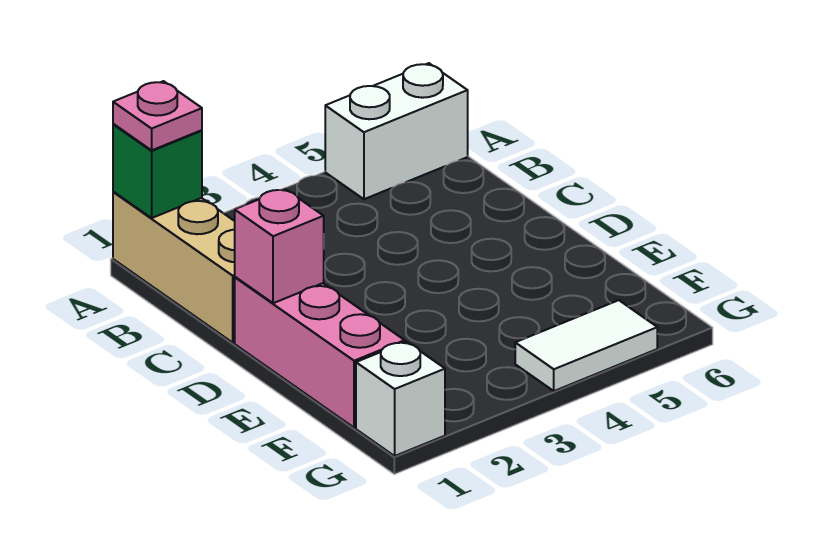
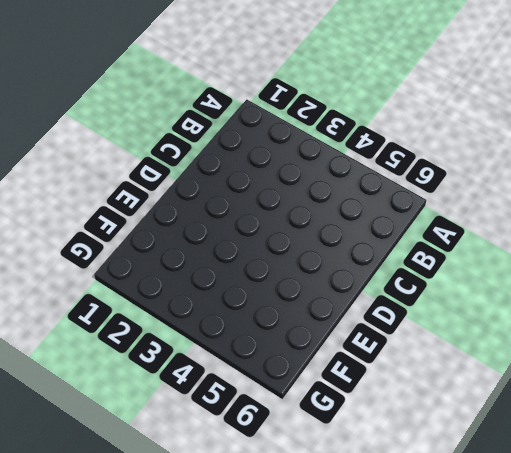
none -> tan 1x3 brick [113,192,235,342]
none -> white 1x2 brick [325,63,468,199]

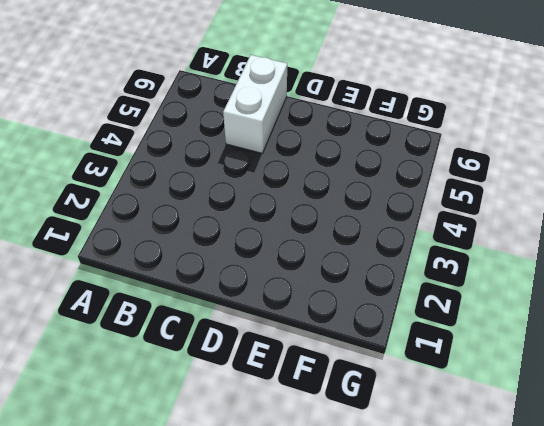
white 1x2 brick [223,55,287,153] -> white 1x2 brick moved to [325,63,468,199]
none -> tan 1x3 brick [113,192,235,342]
none -> pink 1x3 brick [235,277,405,428]

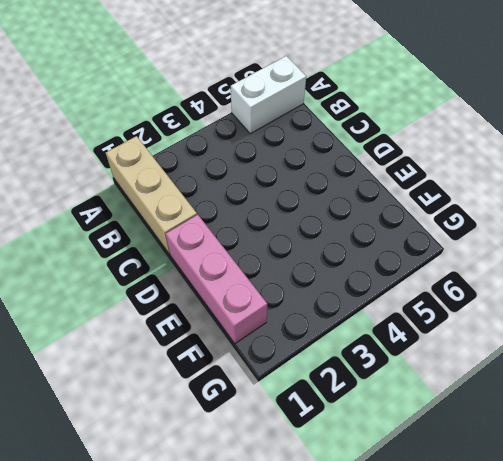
none -> white 1x1 brick [356,342,445,456]
none -> white 1x2 tile [515,300,657,391]

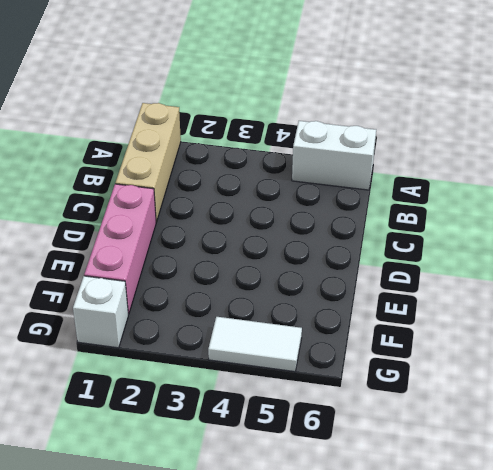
none -> green 1x1 brick [113,124,202,218]
none -> pink 1x1 brick [235,189,324,303]

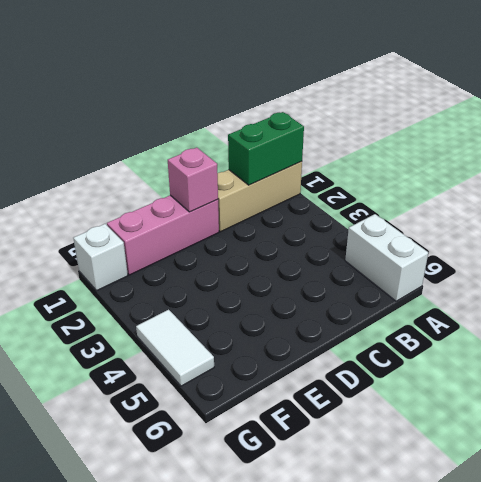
green 1x2 brick [228,112,304,185] -> green 1x1 brick [113,124,202,218]
none -> pink 1x1 plate [113,81,202,150]

